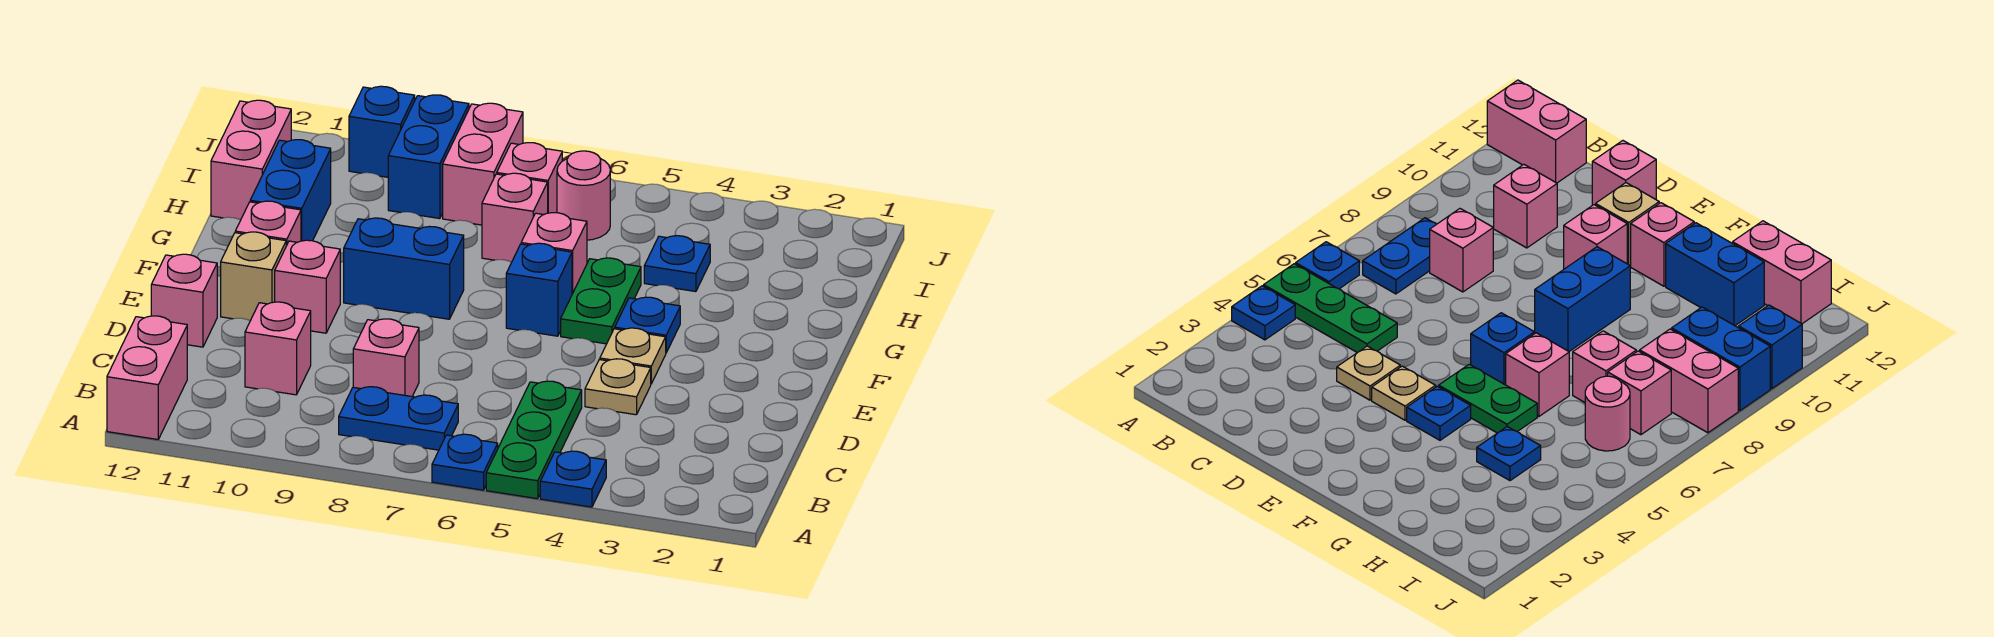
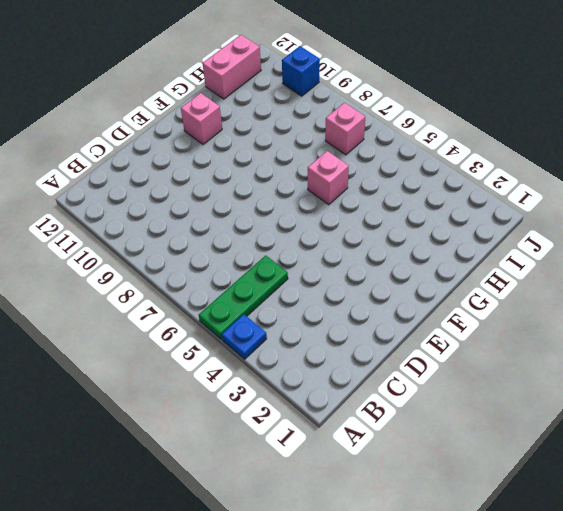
none -> blue 1x1 plate [432,434,498,490]
none -> pink 1x2 brick [107,316,187,439]
none -> blue 1x2 plate [339,387,458,450]

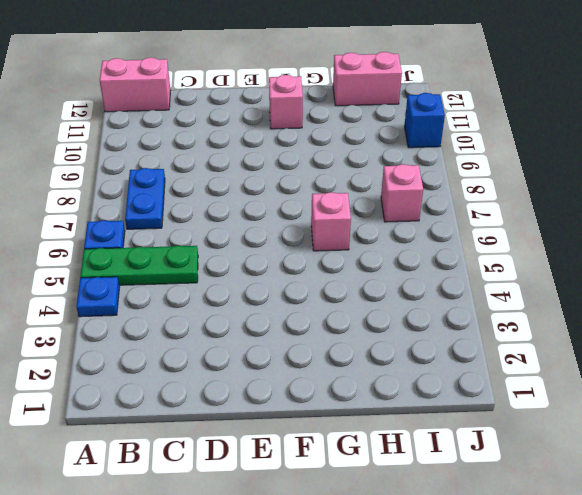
none -> pink 1x1 brick [353,319,419,396]
none -> pink 1x1 brick [245,302,311,395]
none -> tan 1x1 plate [585,359,651,415]

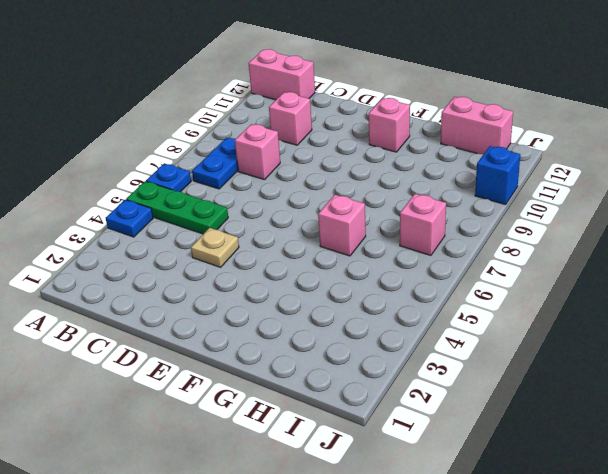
none -> pink 1x1 brick [151,254,217,347]
none -> tan 1x1 plate [600,328,666,384]
none -> pink 1x1 brick [275,240,340,333]

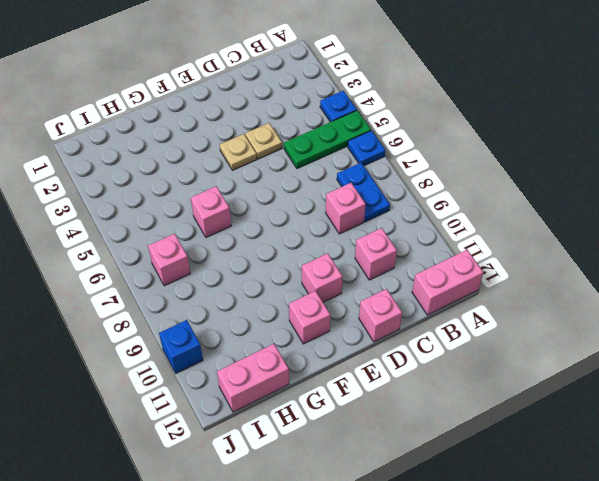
none -> tan 1x1 brick [221,232,286,321]
none -> blue 1x1 plate [615,297,680,352]
none -> green 1x2 plate [561,258,641,344]

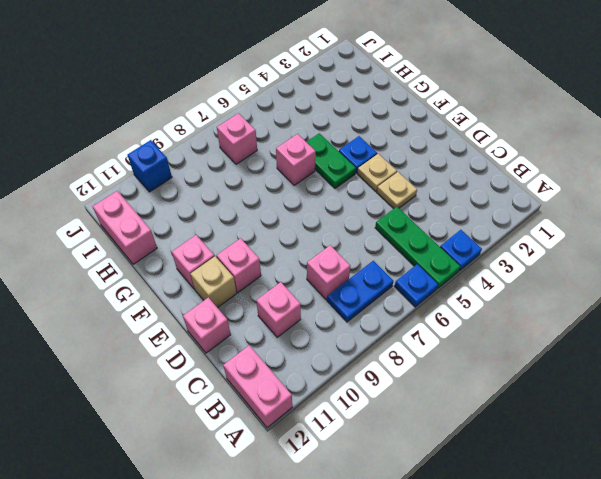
none -> blue 1x1 brick [506,243,572,336]
none -> blue 1x2 brick [344,218,464,319]
none -> blue 1x2 brick [250,140,331,241]

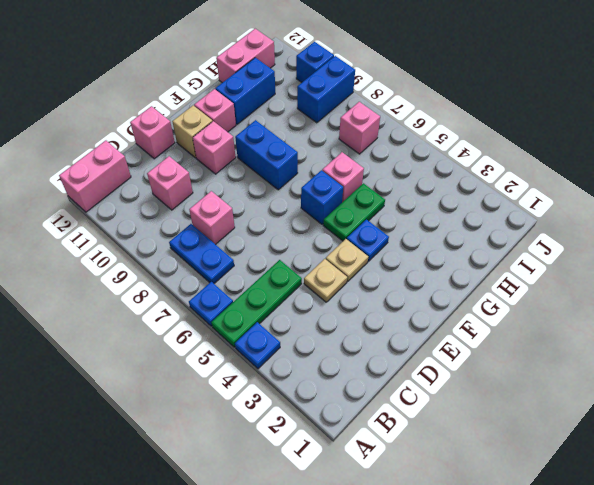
none -> blue 1x1 plate [644,236,710,292]
none -> pink 1x1 brick [482,173,548,262]
none -> pink 1x1 round brick [557,151,610,240]

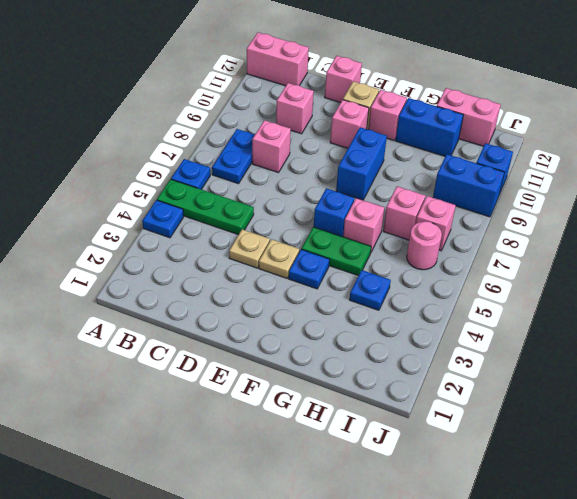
none -> pink 1x2 brick [443,103,523,225]

